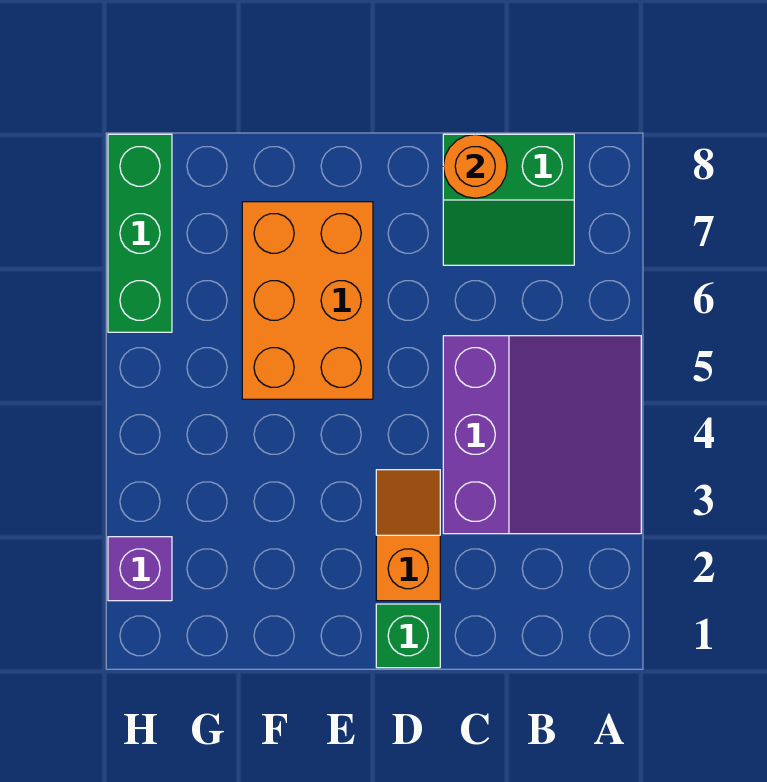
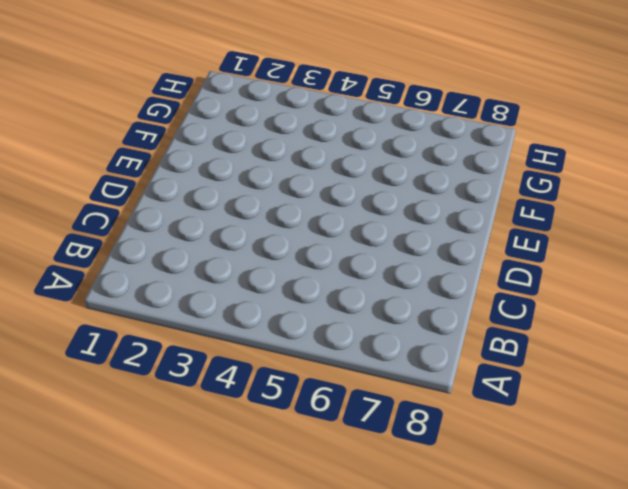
none -> purple 3x3 slope [443,336,641,534]
none -> green 2x2 slope [443,134,574,265]

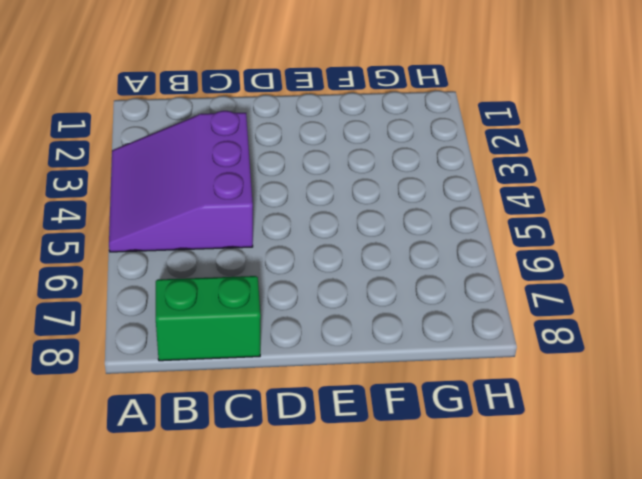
none -> green 1x1 brick [376,604,440,668]
none -> orange 1x2 slope [376,470,440,601]

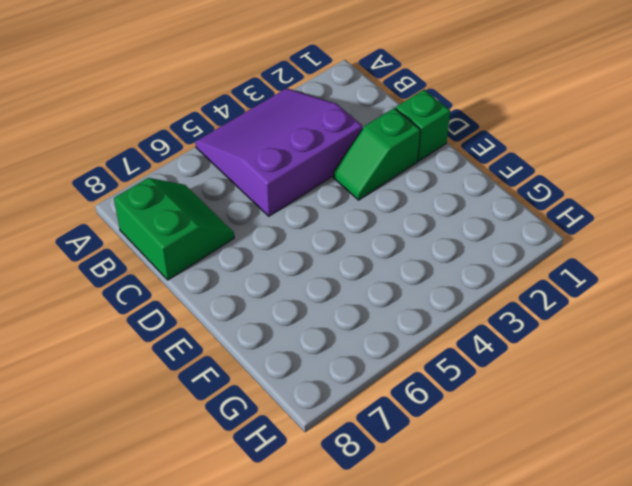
green 1x2 slope [333,108,420,200] -> orange 1x2 slope [376,470,440,601]
none -> orange 2x3 brick [242,202,373,399]
none -> purple 1x1 brick [108,537,172,601]

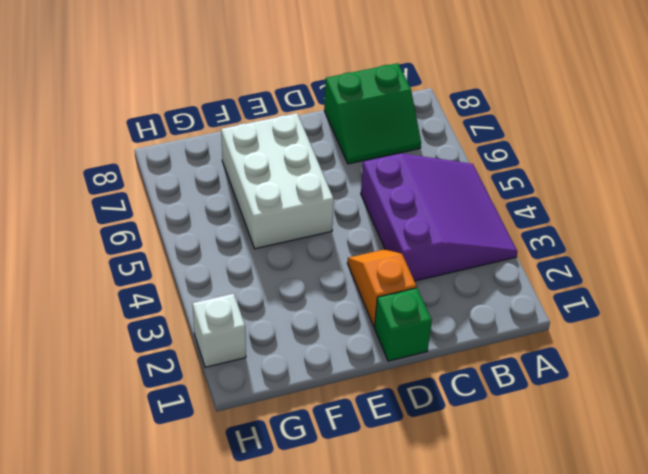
white 2x3 brick [221,113,334,249] -> orange 2x3 brick [242,202,373,399]
white 1x1 brick [193,294,246,367] -> purple 1x1 brick [108,537,172,601]
none -> green 1x3 brick [108,134,172,332]
none -> orange 1x1 round brick [443,134,507,198]

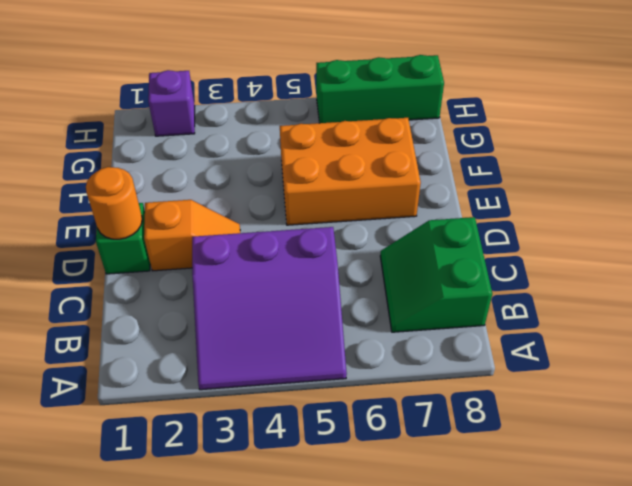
orange 1x1 round brick [86,167,142,239] -> orange 1x1 round brick moved to [443,134,507,198]

